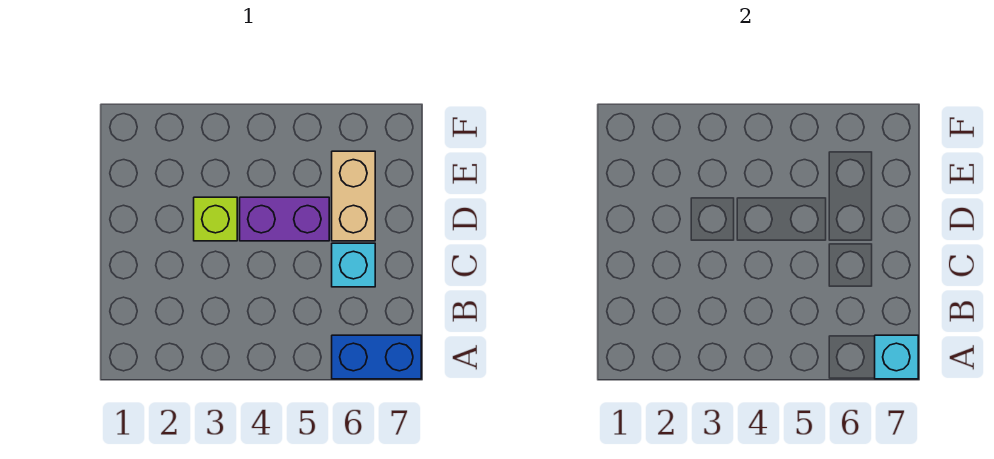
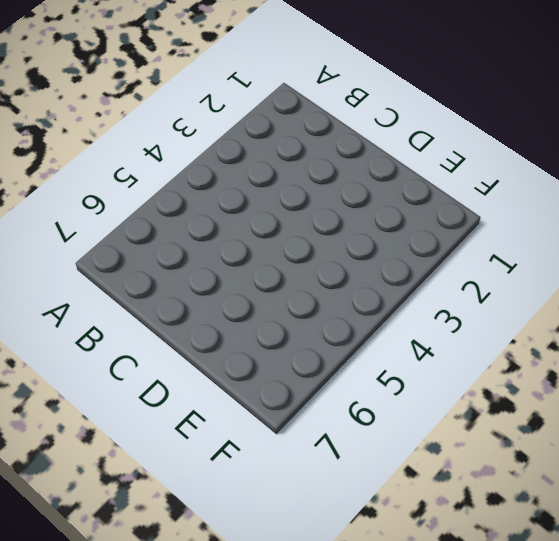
none -> blue 1x2 brick [332,335,421,379]
none -> cyan 1x1 brick [332,243,375,287]

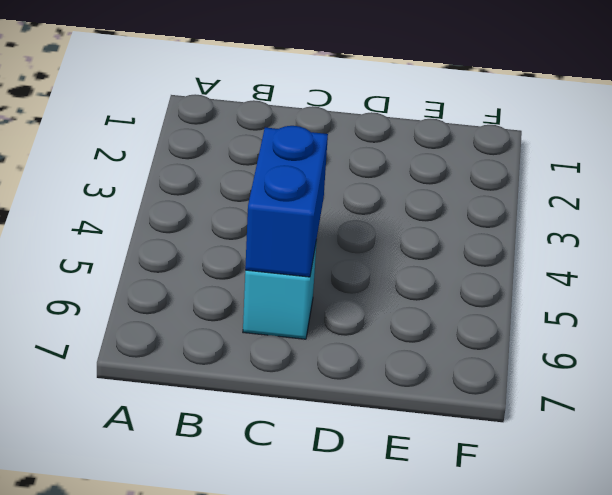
blue 1x2 brick [245,126,328,277] -> blue 1x2 brick moved to [332,335,421,379]
none -> lime 1x1 brick [194,197,237,241]
none -> purple 1x2 brick [240,197,329,241]

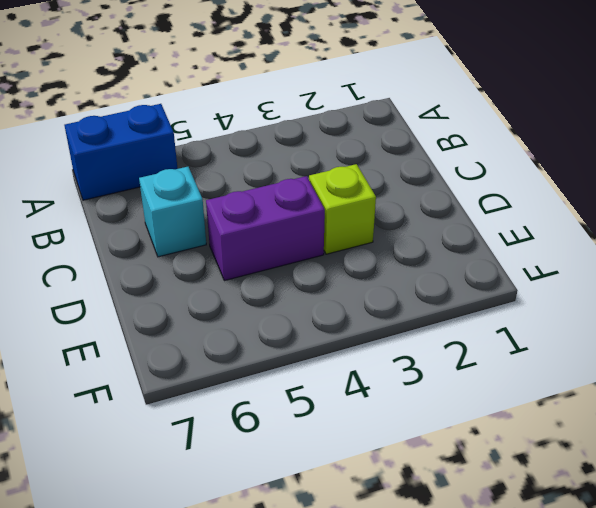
none -> tan 1x2 brick [332,151,375,241]
none -> cyan 1x1 brick [875,335,918,379]

